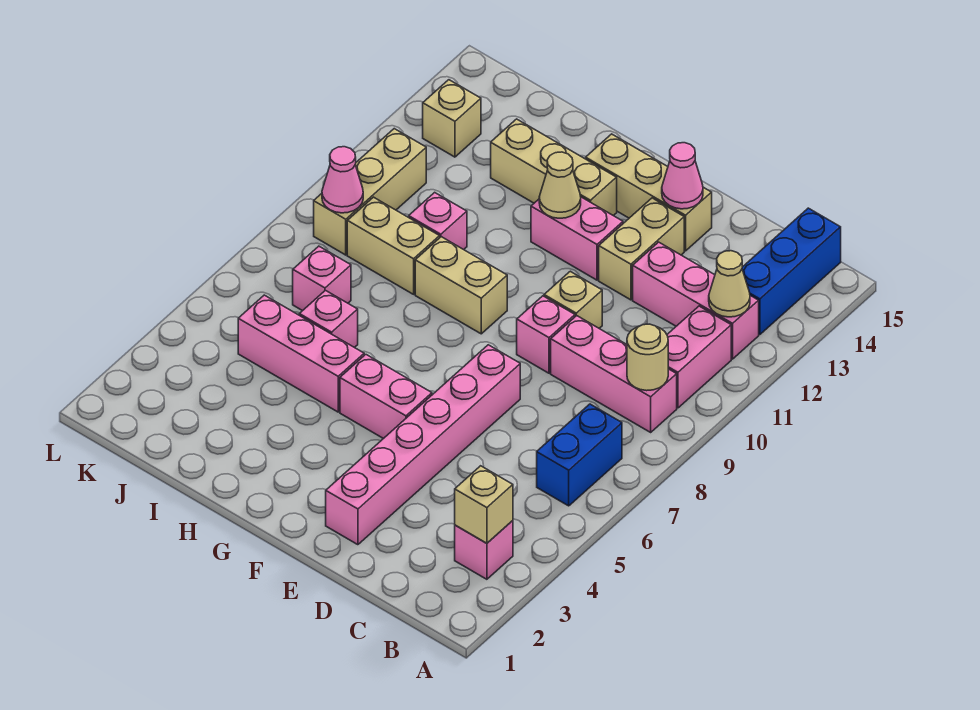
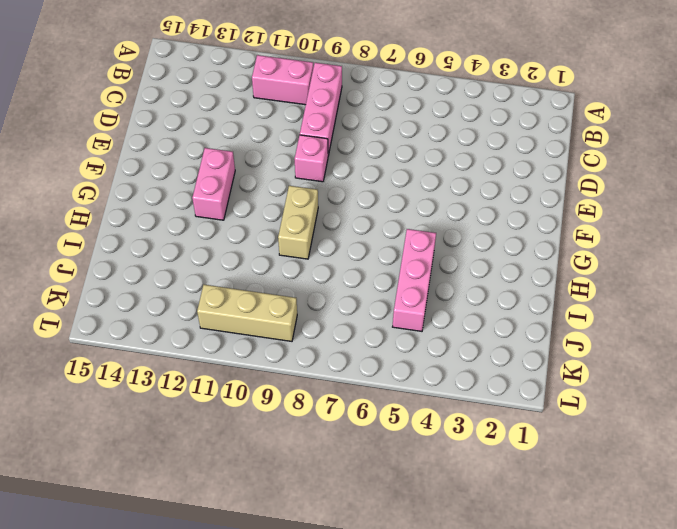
none -> pink 1x1 brick [455,521,513,579]
none -> blue 1x2 brick [537,404,622,506]
none -> pink 1x3 brick [633,242,759,359]

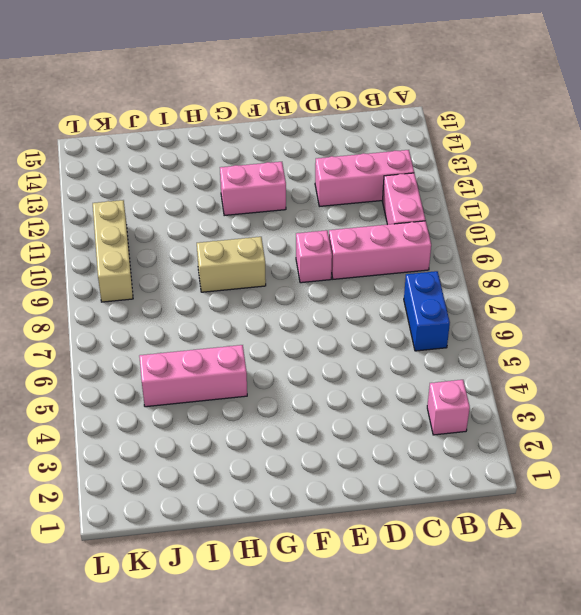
none -> blue 1x3 brick [742,208,841,335]
none -> pink 1x6 brick [326,345,520,545]
none -> tan 1x1 brick [544,271,602,328]

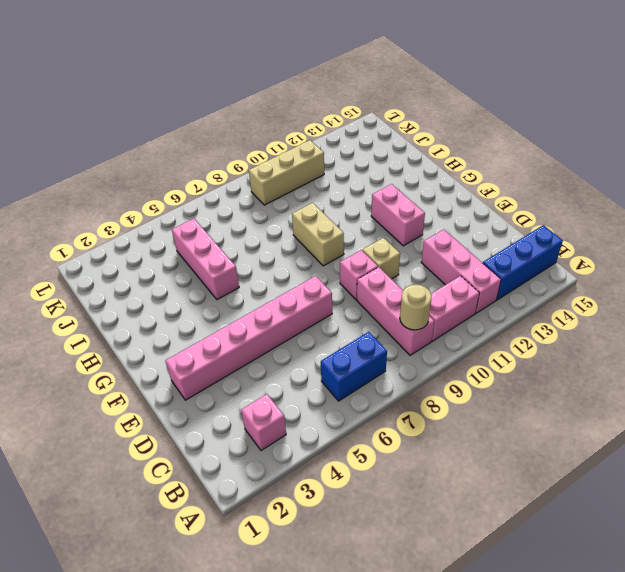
none -> tan 1x2 brick [599,198,684,300]
none -> tan 1x3 brick [586,134,712,251]
none -> pink 1x2 brick [340,355,432,439]

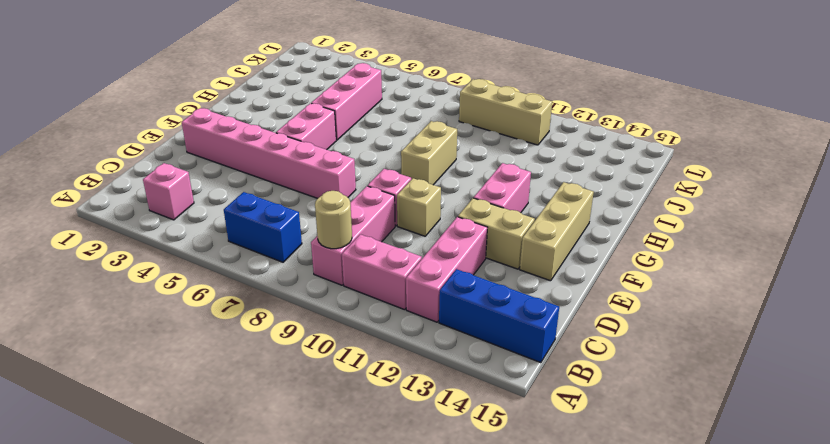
none -> tan 1x3 brick [491,119,617,216]
none -> pink 1x1 brick [299,290,358,348]
none -> tan 1x2 brick [347,197,440,294]

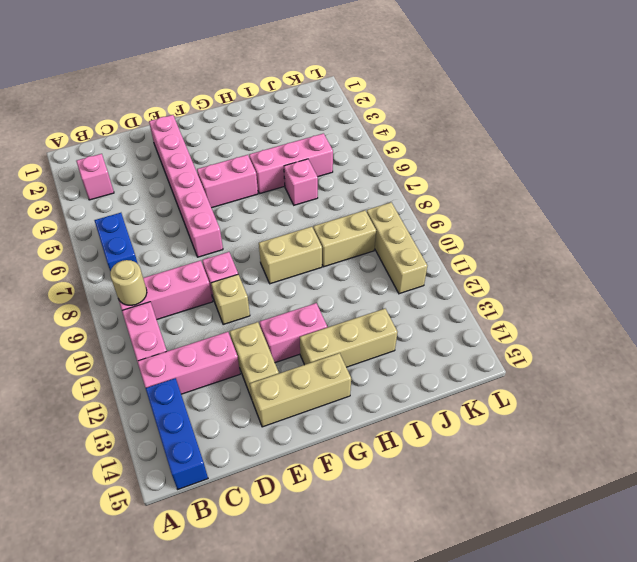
none -> pink 1x1 brick [409,192,467,250]
none -> pink 1x1 brick [293,246,351,311]
none -> tan 1x1 brick [423,80,481,157]

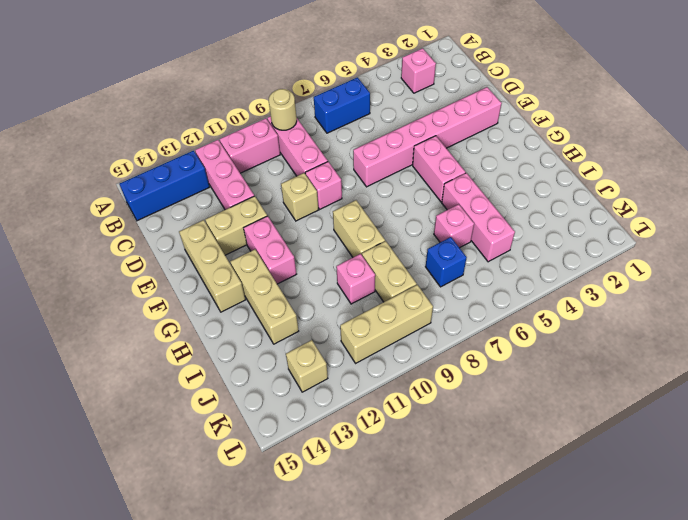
blue 1x1 brick [426,237,467,287] -> pink 1x1 brick [293,246,351,311]
none -> tan 1x1 brick [455,466,513,543]
none -> tan 1x1 cone [709,251,750,317]
none -> pink 1x1 cone [662,143,703,209]

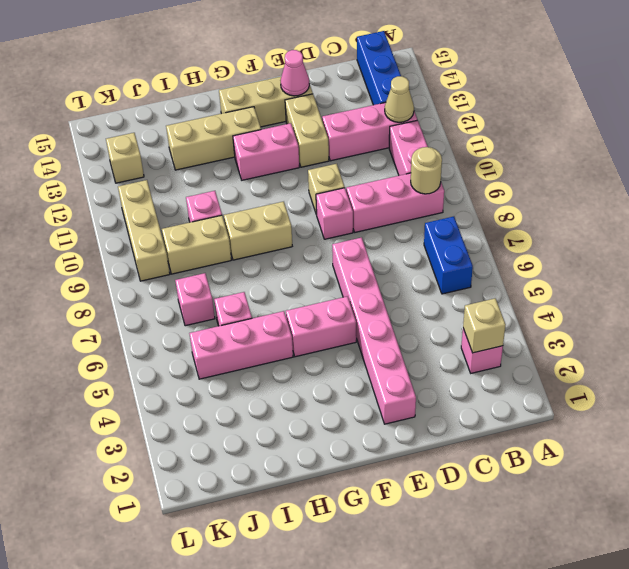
none -> tan 1x1 cone [539,152,581,218]
none -> pink 1x1 cone [322,147,363,213]

